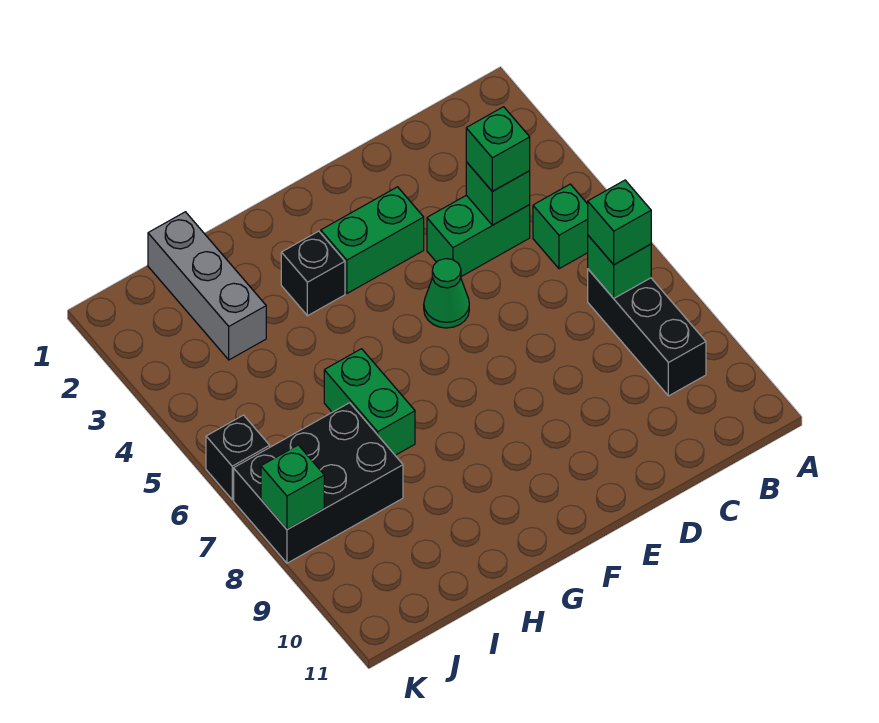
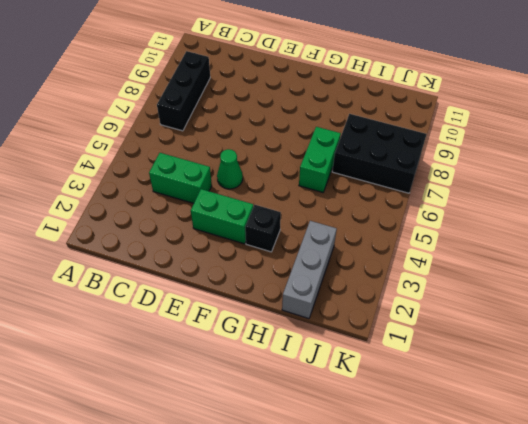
none -> green 1x1 brick [533,184,588,269]
none -> black 1x1 brick [206,415,270,500]
none -> green 1x1 brick [588,236,651,298]

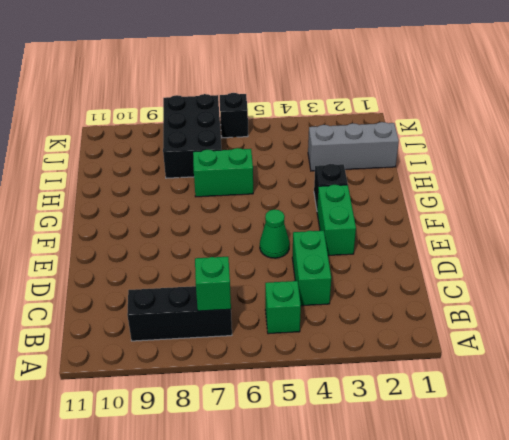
none -> green 1x1 brick [466,162,530,225]
none -> green 1x1 brick [261,445,324,529]
none -> green 1x1 brick [588,180,651,265]

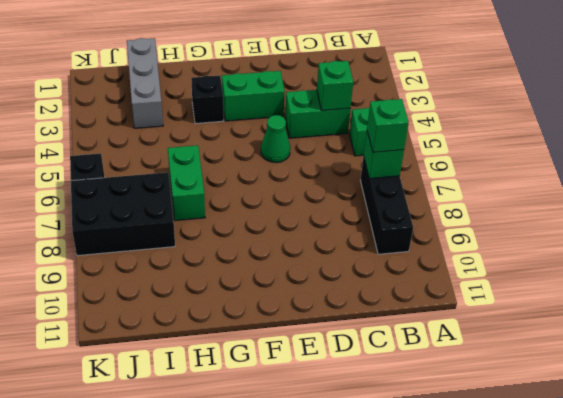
none -> green 1x1 brick [261,445,324,529]
none -> green 1x1 brick [466,107,530,191]

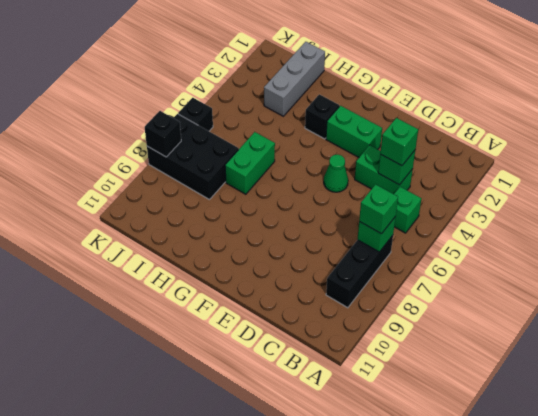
black 1x1 brick [145,111,181,157] -> green 1x1 brick [261,445,324,529]

